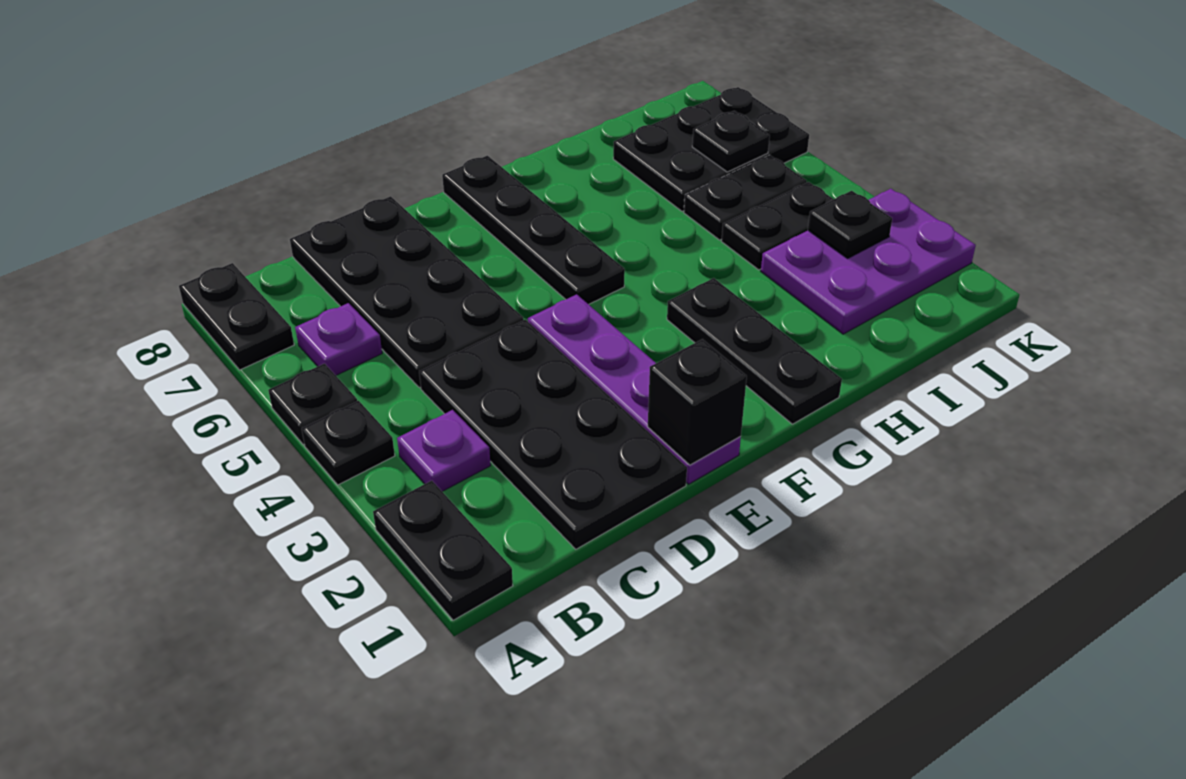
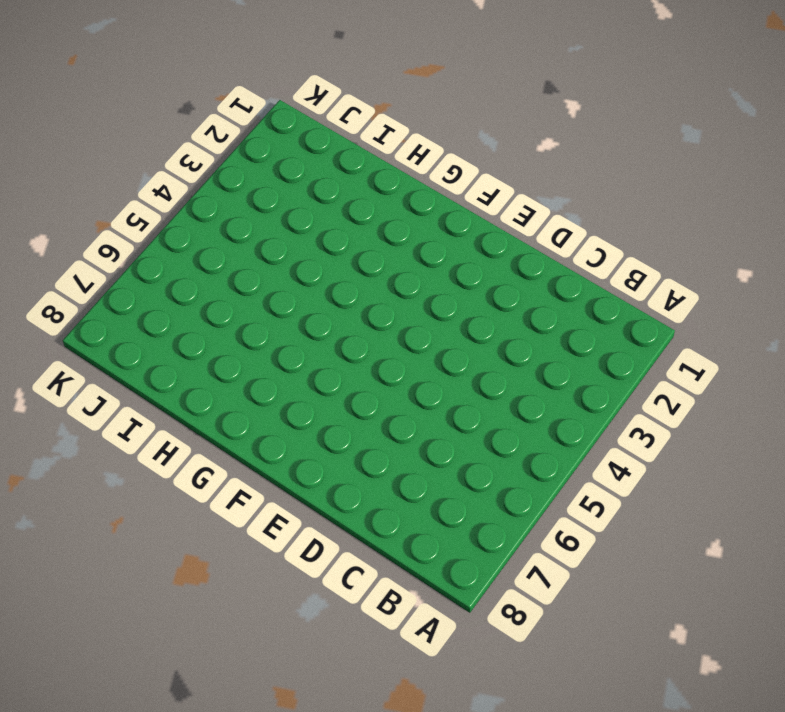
none -> black 1x2 plate [373,481,513,620]
none -> black 1x1 plate [301,400,395,485]
none -> black 1x1 plate [268,364,357,445]

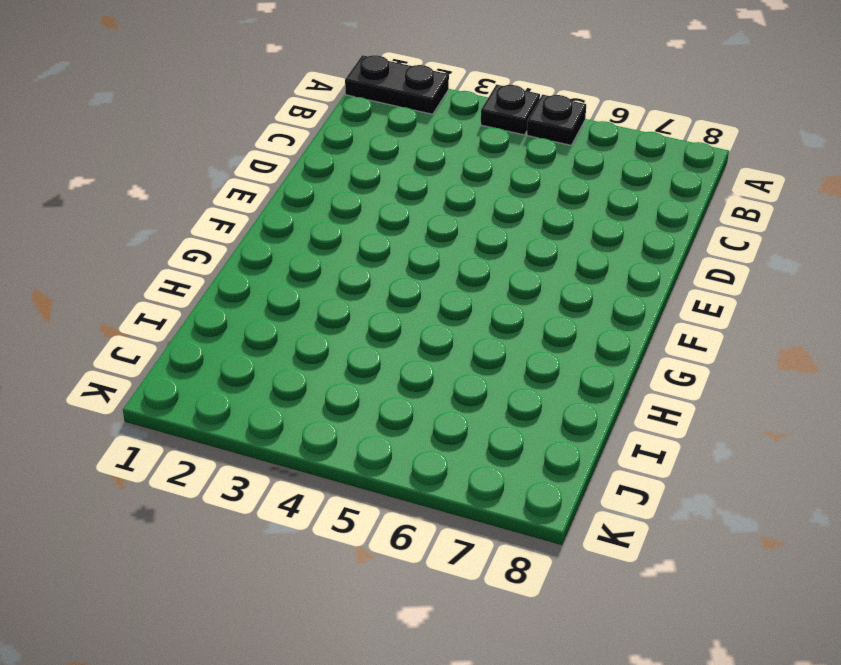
none -> black 1x2 plate [179,263,294,370]
none -> purple 1x1 plate [397,410,491,491]
none -> purple 1x1 plate [295,303,382,375]

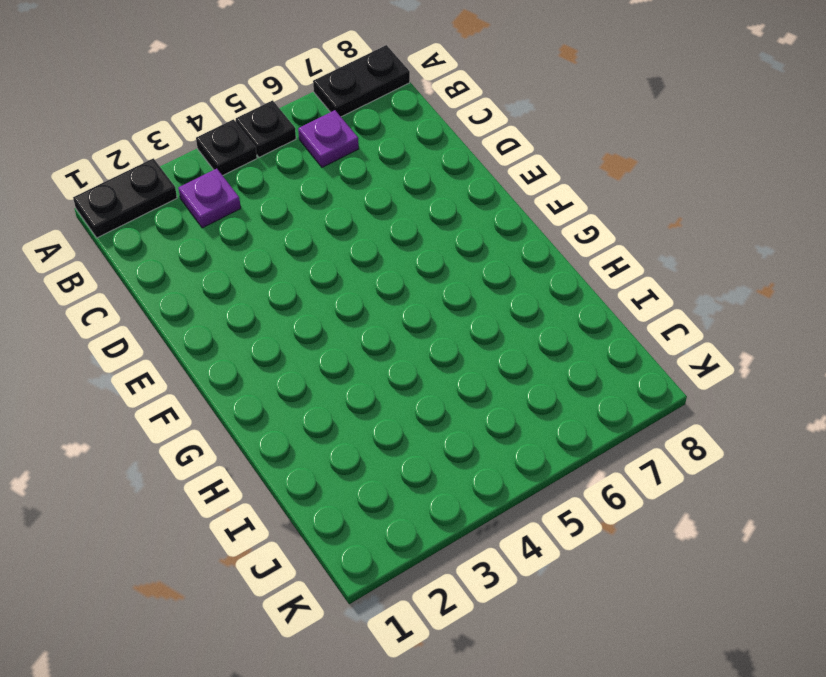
none -> black 2x4 plate [419,320,687,549]
none -> black 2x4 plate [290,196,524,388]
none -> purple 1x4 plate [528,294,741,484]

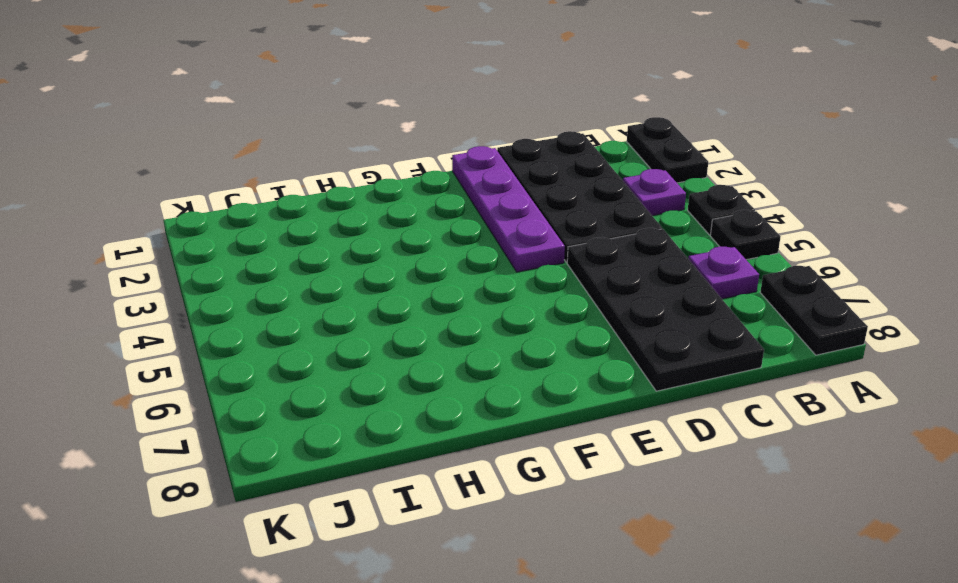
none -> black 1x4 plate [442,156,625,304]
none -> black 1x3 plate [667,278,842,424]
none -> purple 2x3 plate [761,189,976,334]

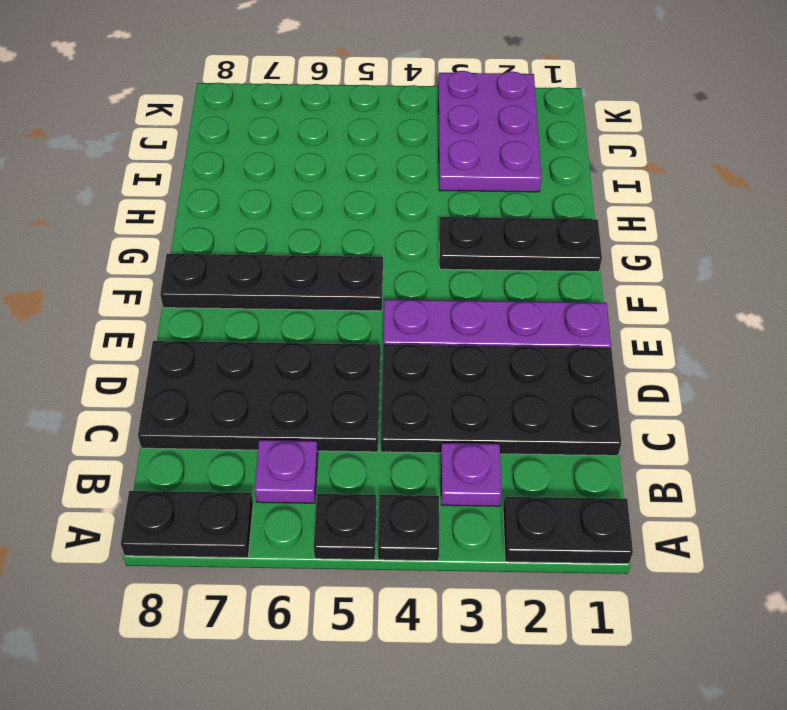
none -> black 1x2 plate [721,182,834,270]
none -> black 1x2 plate [684,155,806,240]
none -> black 2x3 plate [613,87,809,211]

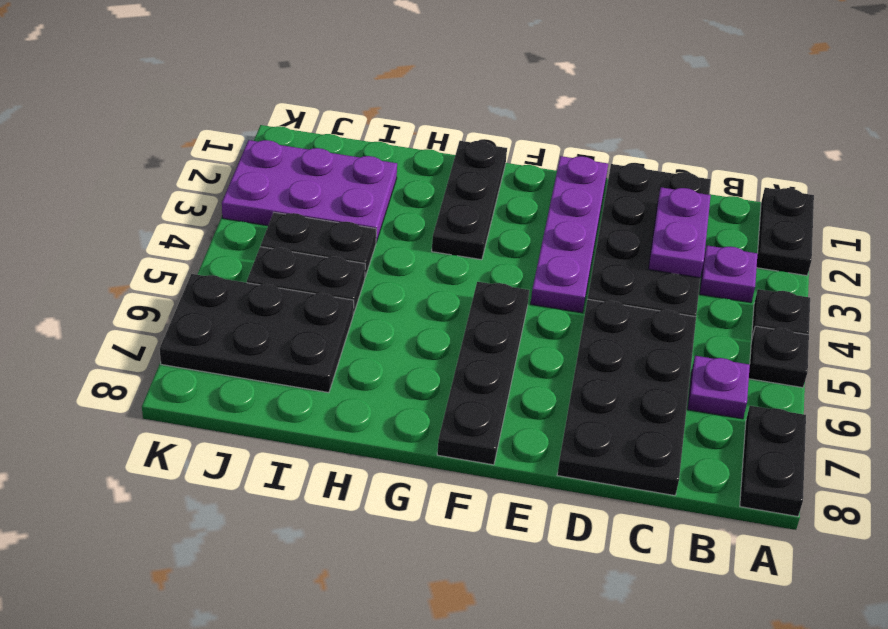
purple 1x2 plate [649,187,711,278] -> none
none -> black 1x1 brick [648,339,747,465]
none -> black 1x1 plate [808,191,892,258]
none -> black 1x1 plate [692,111,770,172]

